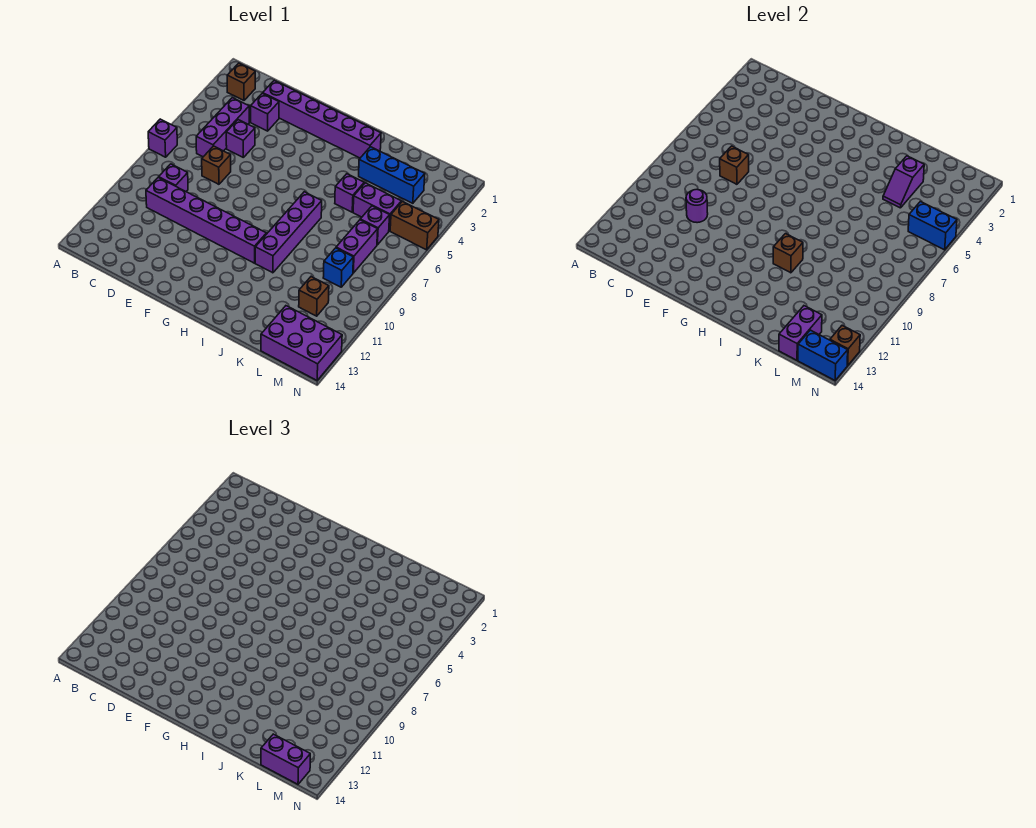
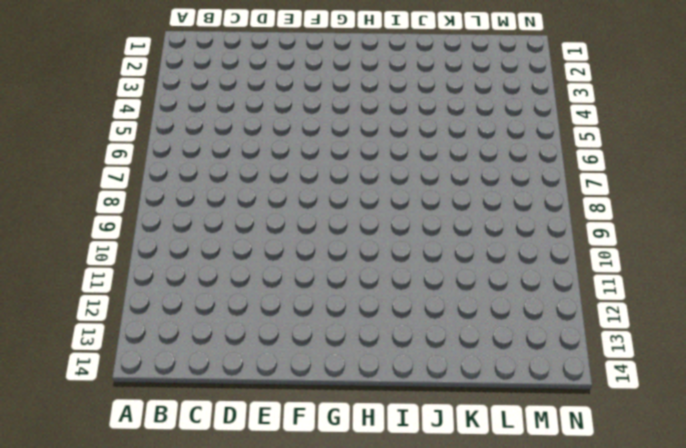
none -> purple 1x1 brick [148,119,177,157]
none -> brown 1x1 brick [227,63,255,100]
none -> purple 1x3 brick [196,98,249,157]

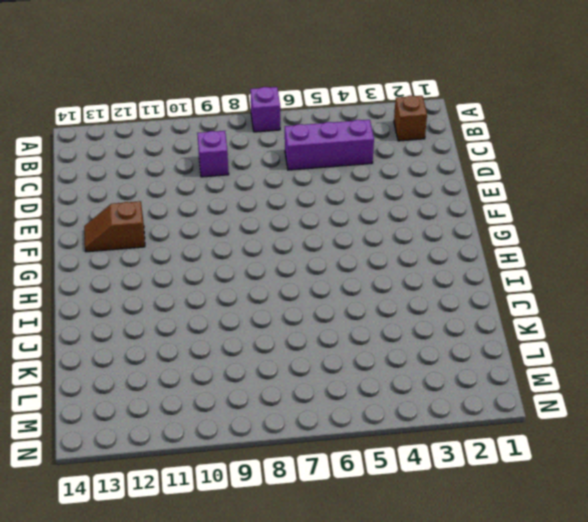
brown 1x2 slope [84,201,145,252] -> none
none -> purple 1x6 brick [146,177,266,263]
none -> purple 1x6 brick [263,81,381,158]
none -> purple 1x1 brick [251,93,279,131]

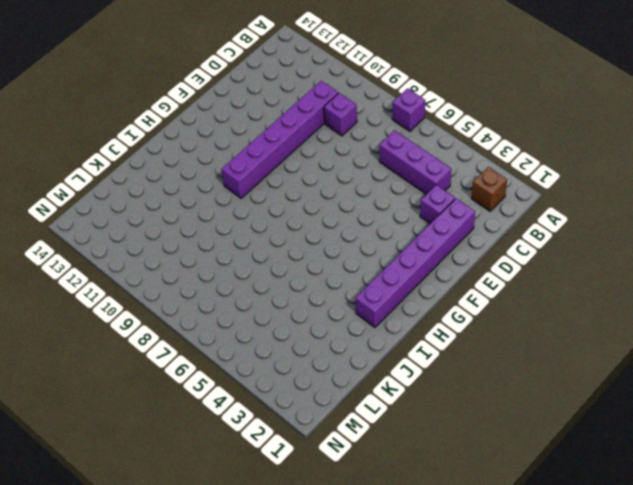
none -> purple 1x1 brick [226,120,255,157]
none -> brown 1x1 brick [202,146,231,184]
none -> purple 1x4 brick [255,192,322,273]

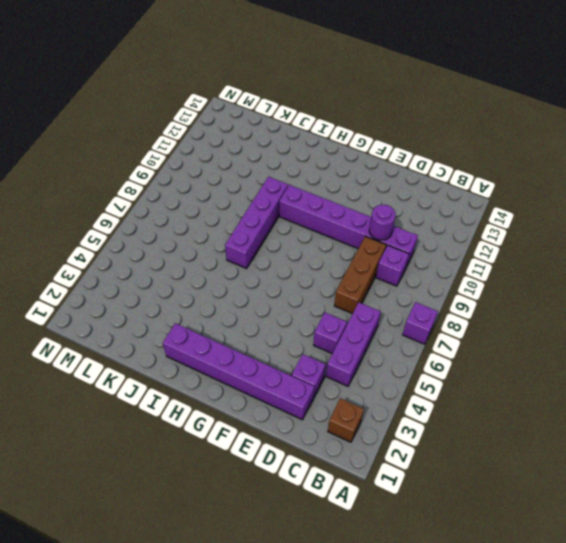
brown 1x3 brick [334,236,386,314] -> brown 1x1 brick [202,146,231,184]
none -> blue 1x3 brick [359,147,425,203]
none -> purple 1x1 brick [335,174,364,212]
none -> purple 1x2 brick [353,183,401,231]

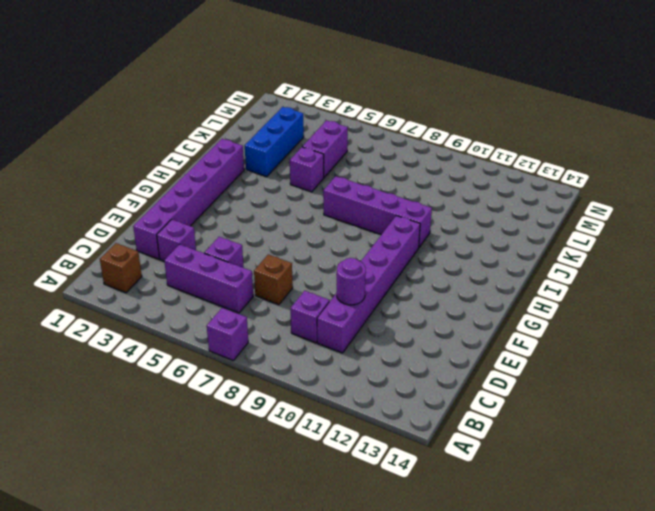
none -> purple 1x1 brick [360,206,390,245]
none -> purple 1x2 brick [336,220,378,273]
none -> blue 1x1 brick [323,248,353,287]

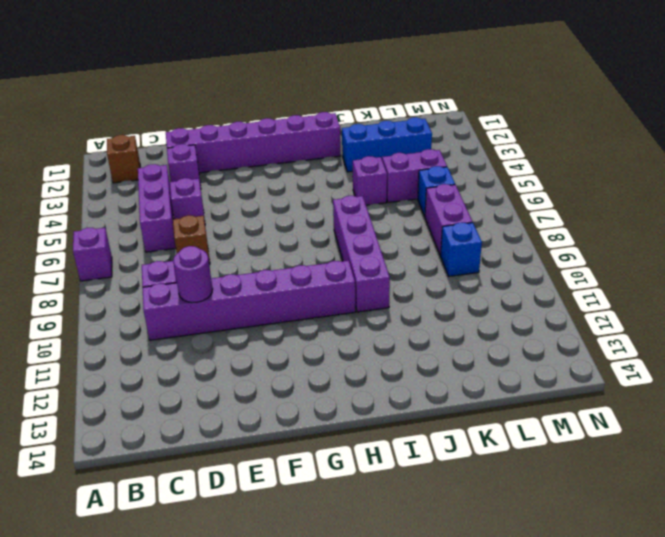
blue 1x1 brick [418,166,455,216] -> purple 1x1 brick [360,206,390,245]
none -> brown 1x1 brick [299,277,329,316]
none -> purple 2x3 brick [261,306,342,380]
none -> brown 1x2 brick [390,202,439,250]

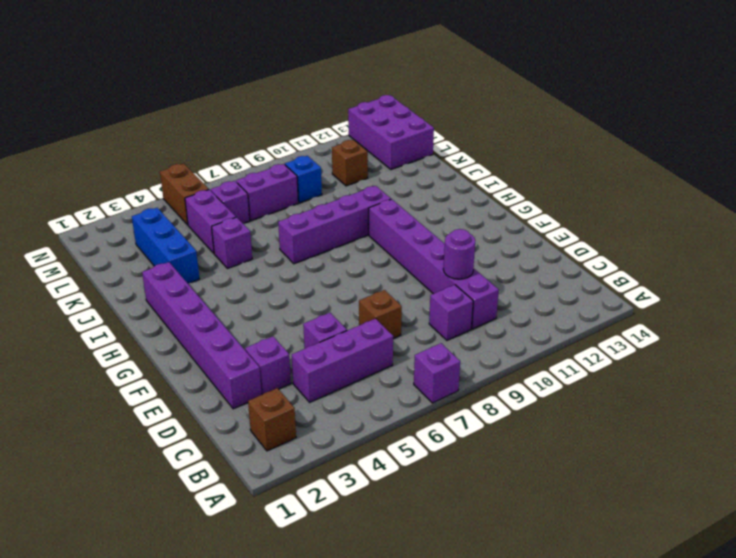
none -> brown 1x1 brick [720,146,749,184]
none -> brown 1x1 brick [773,234,803,273]
none -> purple 1x2 slope [883,156,924,208]

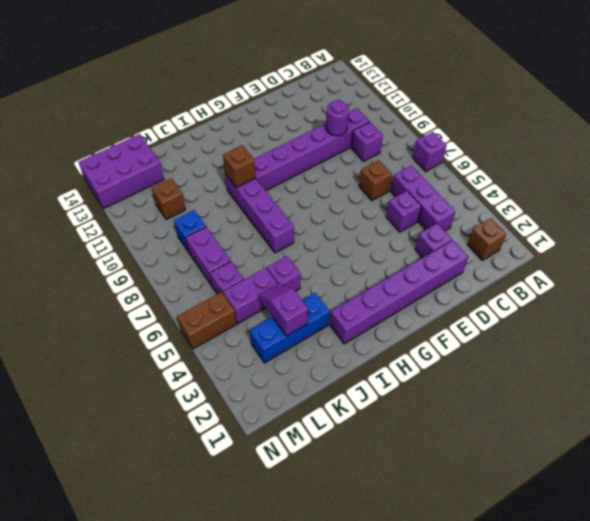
none -> brown 1x1 brick [720,146,749,184]
none -> purple 1x2 brick [779,306,822,360]
none -> blue 1x2 brick [908,202,957,250]

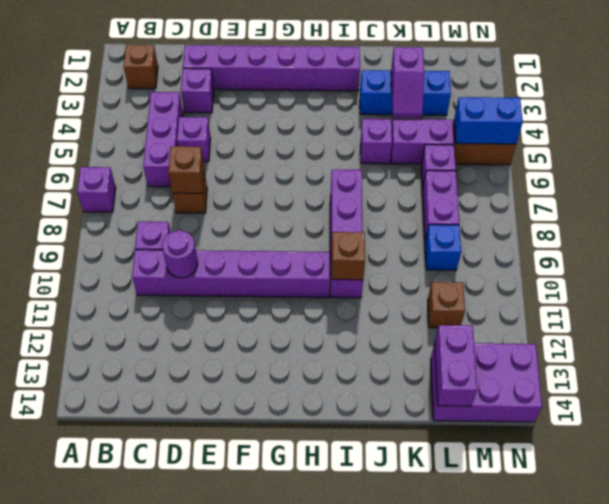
none -> blue 1x2 brick [798,330,848,380]
none -> brown 1x1 brick [830,325,860,365]
none -> purple 1x2 brick [261,734,310,784]

